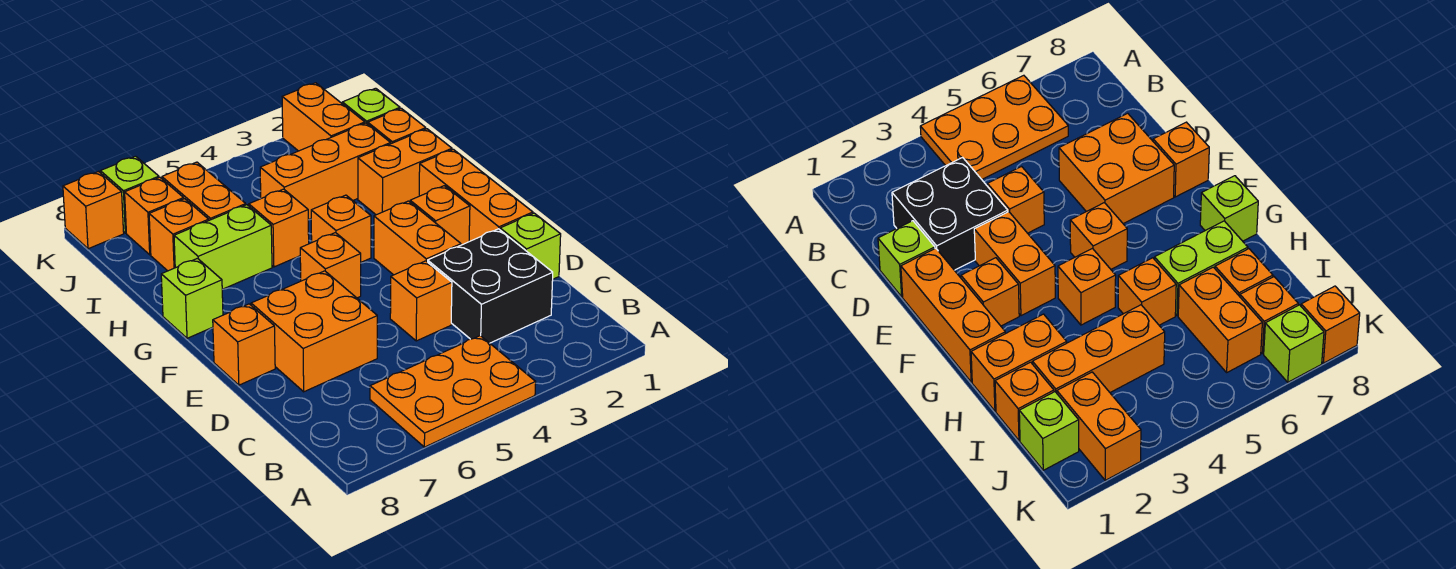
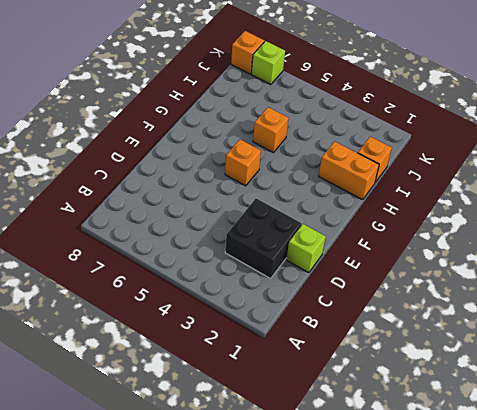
none -> orange 2x3 plate [370,336,536,447]
none -> orange 1x1 brick [390,261,452,341]
none -> orange 2x2 brick [251,271,377,392]

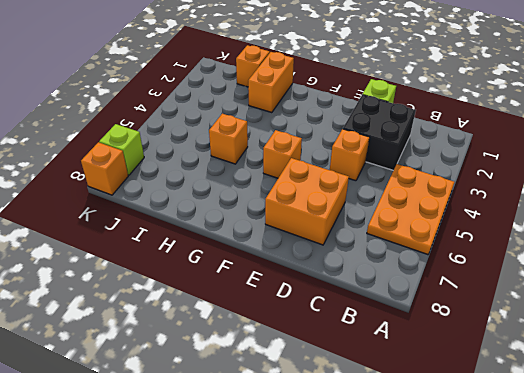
none -> orange 1x3 brick [419,149,533,241]
none -> orange 1x2 brick [374,201,461,275]
none -> orange 1x1 brick [213,304,275,385]

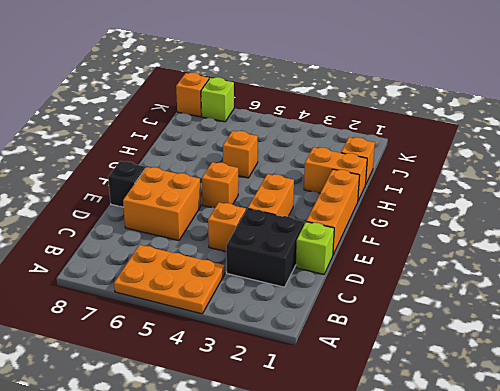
black 1x1 brick [108,161,145,207] -> orange 1x1 brick [213,304,275,385]
none -> orange 1x1 brick [410,186,470,245]
none -> orange 1x1 brick [311,195,371,262]
none -> lime 1x1 brick [161,258,223,338]

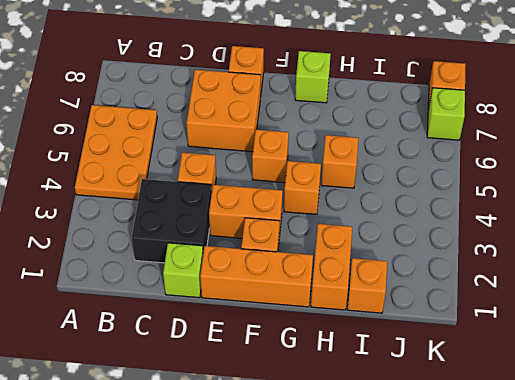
none -> lime 1x2 brick [174,205,272,289]
none -> orange 1x3 brick [260,123,391,220]
none -> orange 1x2 brick [162,162,246,220]

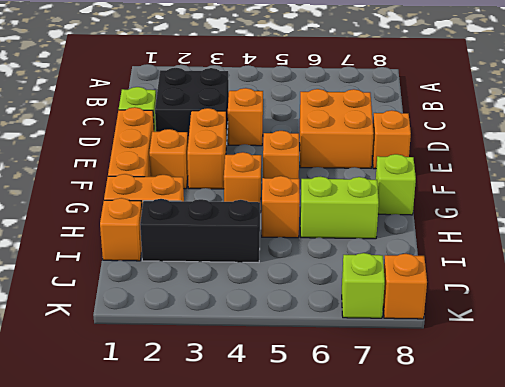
black 1x3 brick [140,199,260,262] -> orange 1x3 brick [260,123,391,220]
none -> orange 2x3 plate [370,336,536,447]
none -> orange 1x2 brick [162,162,246,220]
none -> orange 1x1 brick [149,199,209,271]

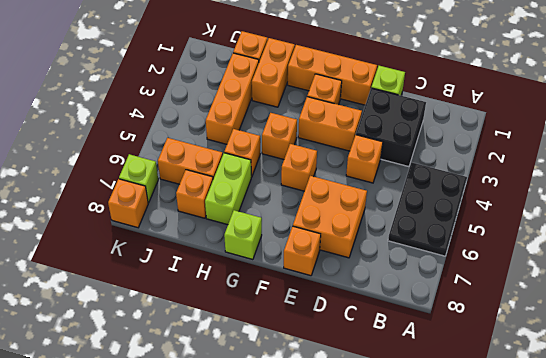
black 2x3 plate [388,162,467,256] -> orange 2x3 plate [370,336,536,447]
none -> lime 1x1 brick [342,88,400,124]
none -> orange 1x2 brick [282,83,365,151]
none -> orange 1x1 brick [125,177,184,255]

